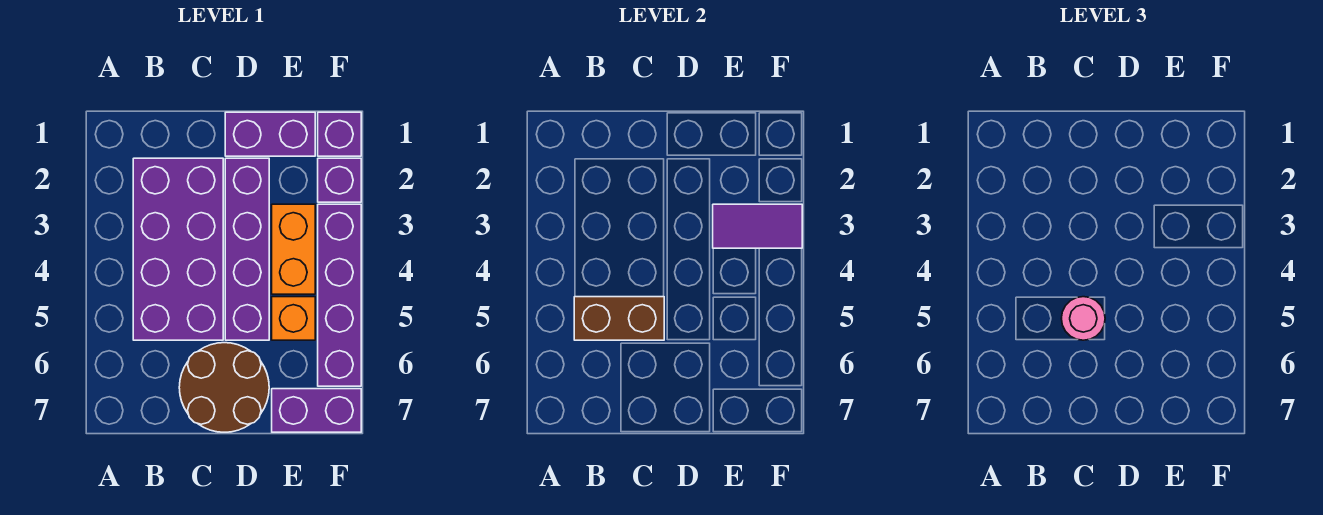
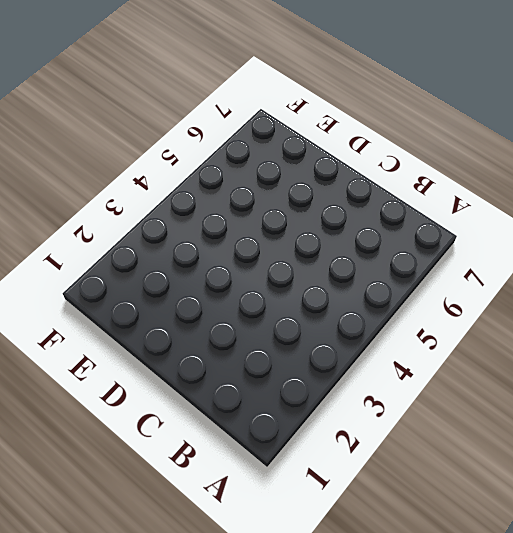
none -> purple 2x4 brick [133,158,223,340]
none -> brown 2x2 round brick [179,343,269,432]
none -> purple 1x2 brick [225,112,315,156]

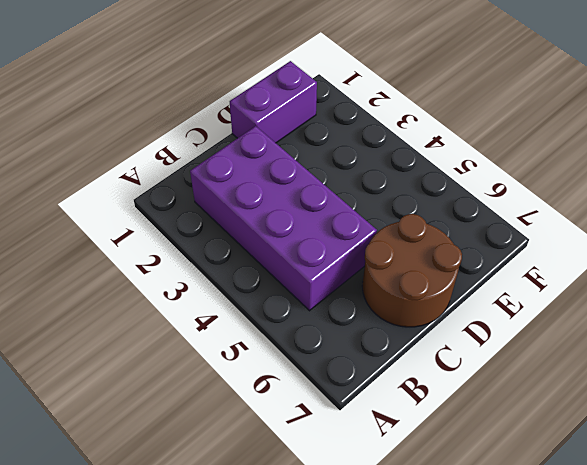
none -> purple 1x4 brick [225,158,269,340]
none -> orange 1x2 brick [272,204,315,294]
none -> orange 1x1 brick [272,297,315,340]

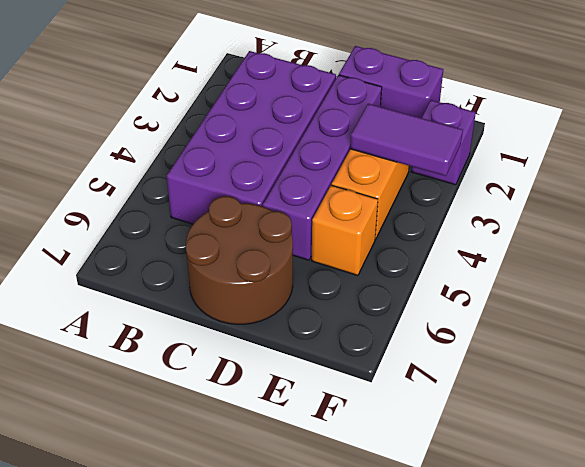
none -> purple 1x2 brick [272,389,361,432]
none -> purple 1x1 brick [318,112,361,156]
none -> purple 1x4 brick [318,204,361,386]

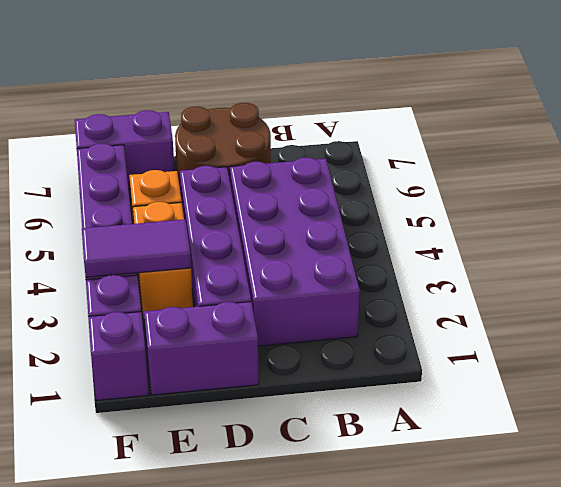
none -> brown 1x2 brick [574,297,664,340]
none -> pink 1x1 round brick [1061,297,1105,340]

